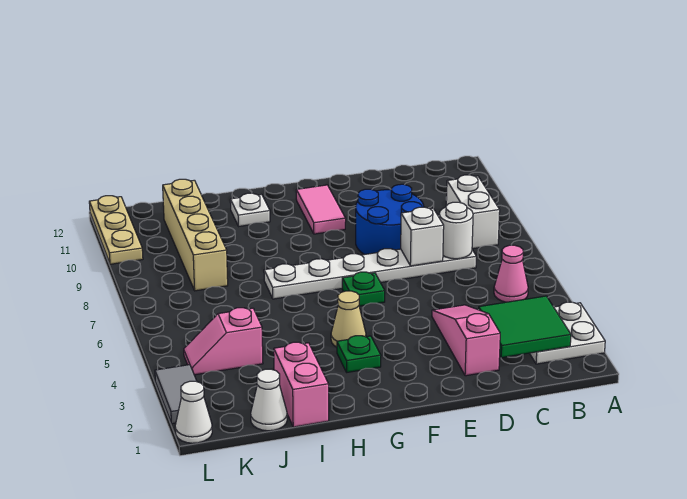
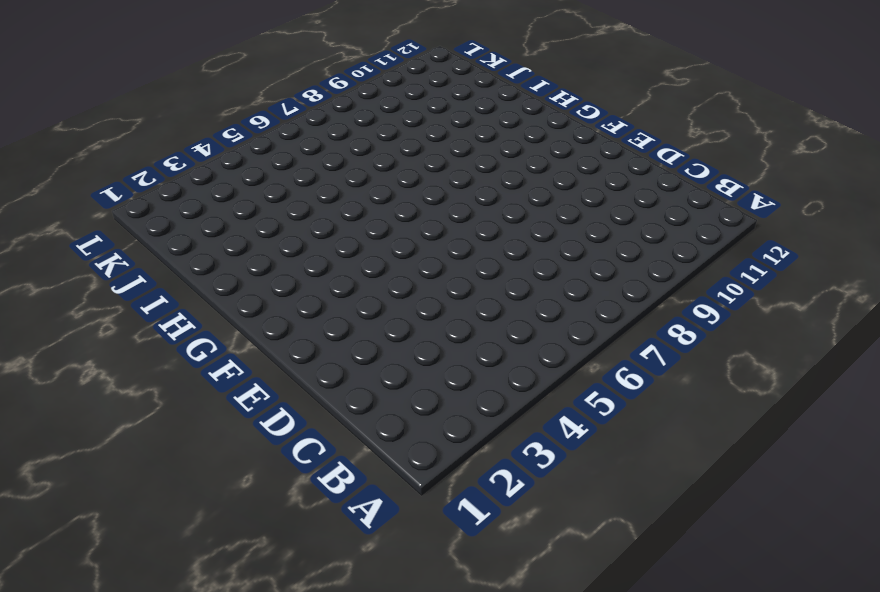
none -> white 2x2 plate [530,302,605,364]
none -> pink 1x1 cone [494,245,528,302]
none -> white 1x2 brick [446,175,500,249]

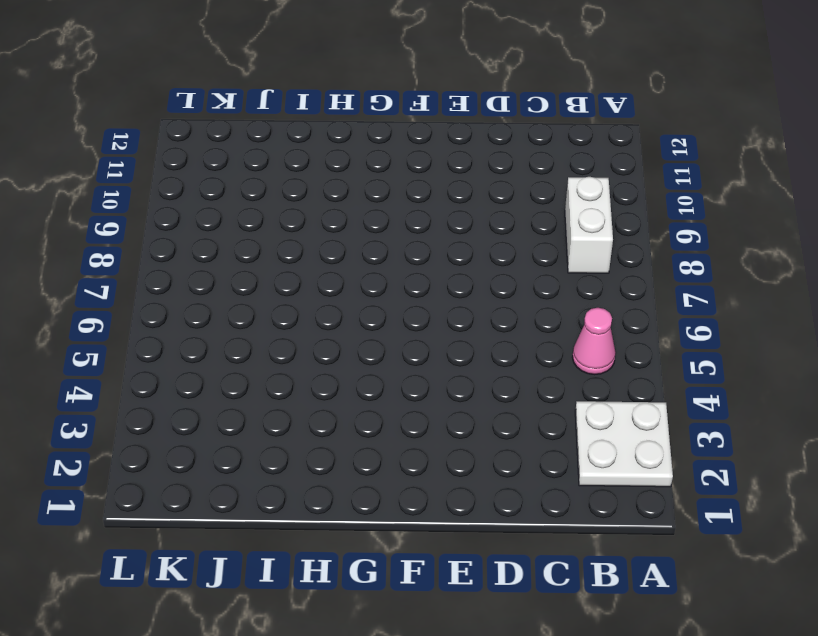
none -> white 1x6 plate [264,249,476,299]
none -> pink 1x3 slope [432,305,500,376]
none -> blue 2x2 round brick [356,184,424,255]

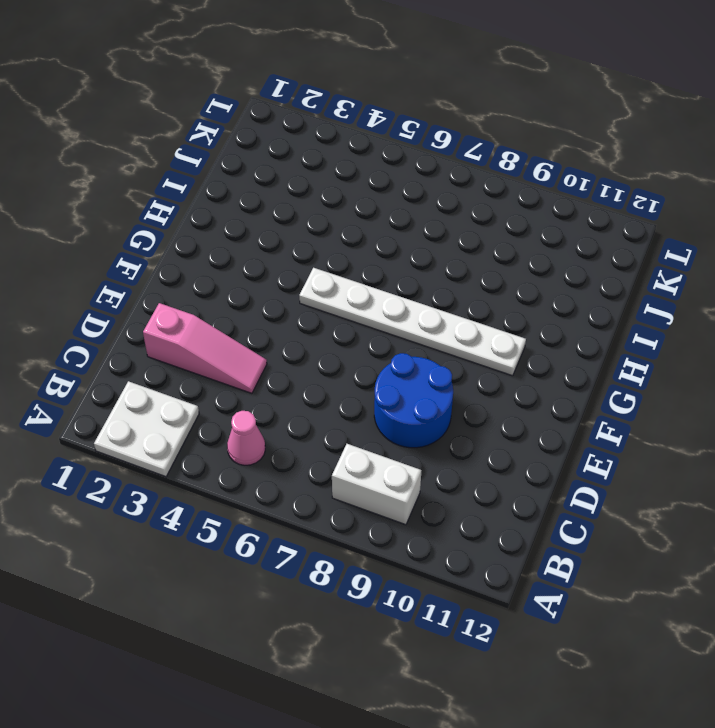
white 1x6 plate [299,268,526,376] -> white 1x6 plate turned to [264,249,476,299]
none -> green 1x1 plate [342,272,385,306]
none -> pink 1x2 tile [296,185,346,234]
none -> green 1x1 plate [337,336,381,372]

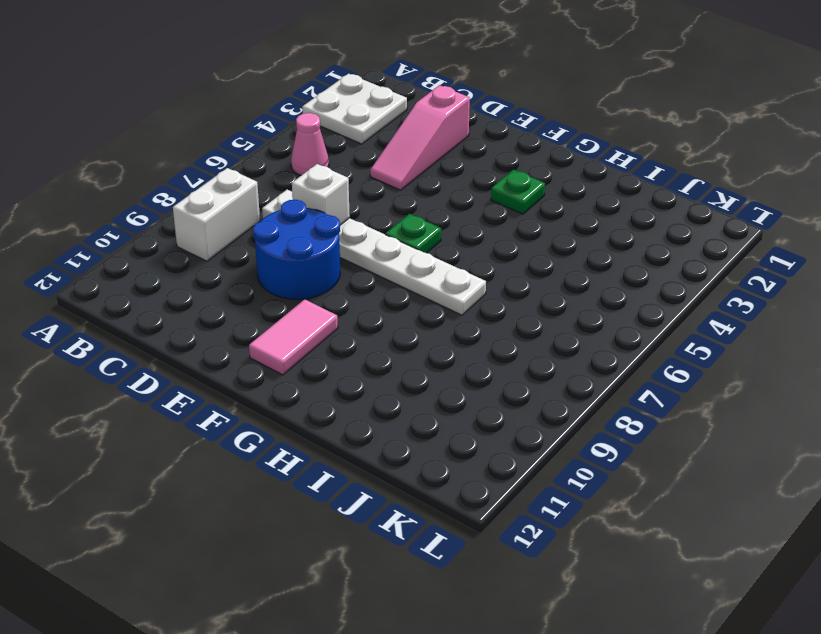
none -> tan 1x1 cone [331,291,366,347]
none -> white 1x1 plate [230,193,270,226]
none -> pink 1x2 brick [274,342,329,427]

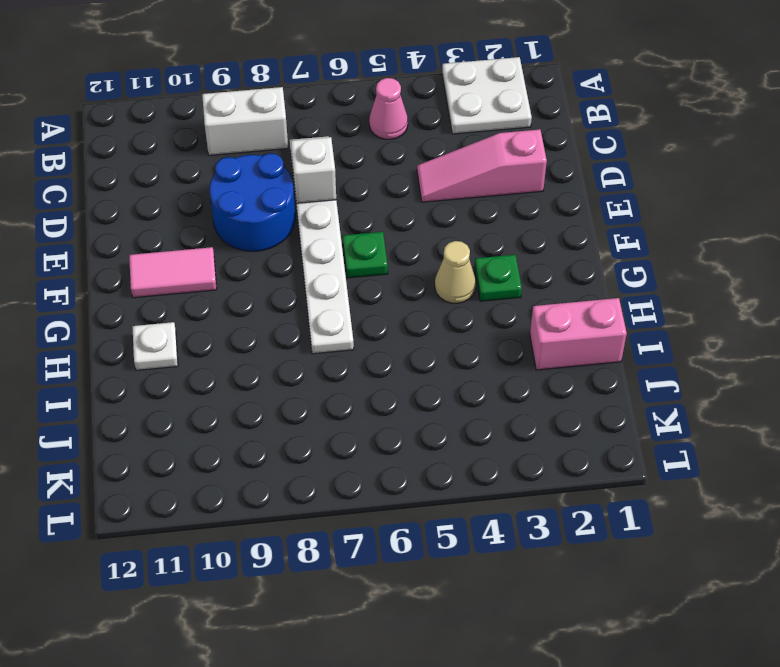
none -> white 1x1 cone [251,369,287,431]
none -> pink 1x2 slope [184,308,263,375]
none -> tan 1x4 brick [163,179,228,291]

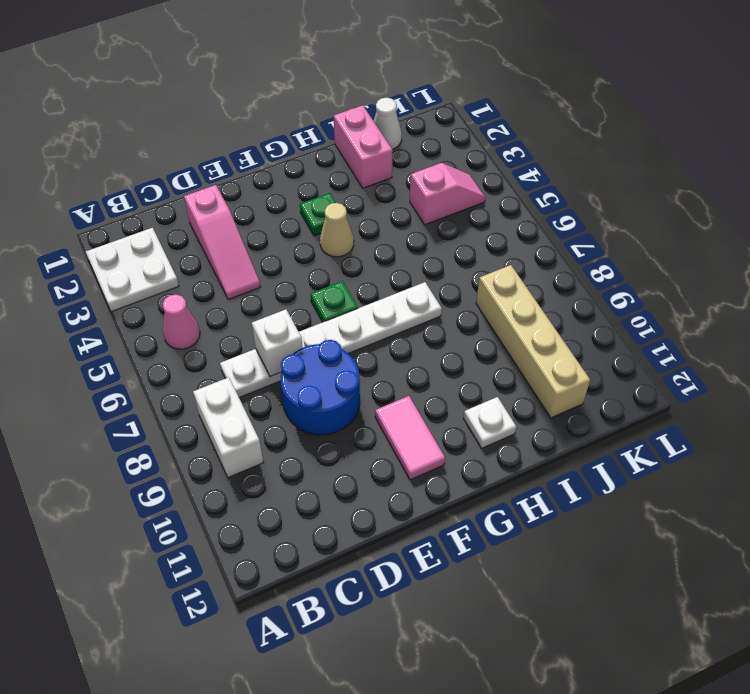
none -> white 1x1 cone [175,381,212,443]
none -> grey 1x2 tile [155,365,197,424]
none -> tan 1x3 plate [89,196,143,264]

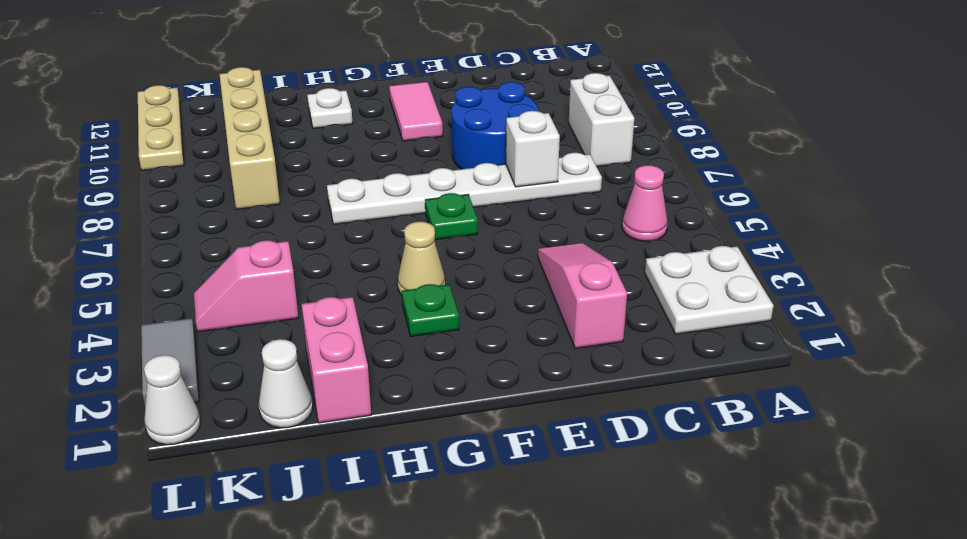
none -> green 2x2 tile [479,296,571,358]
none -> white 1x1 round brick [439,202,473,259]

